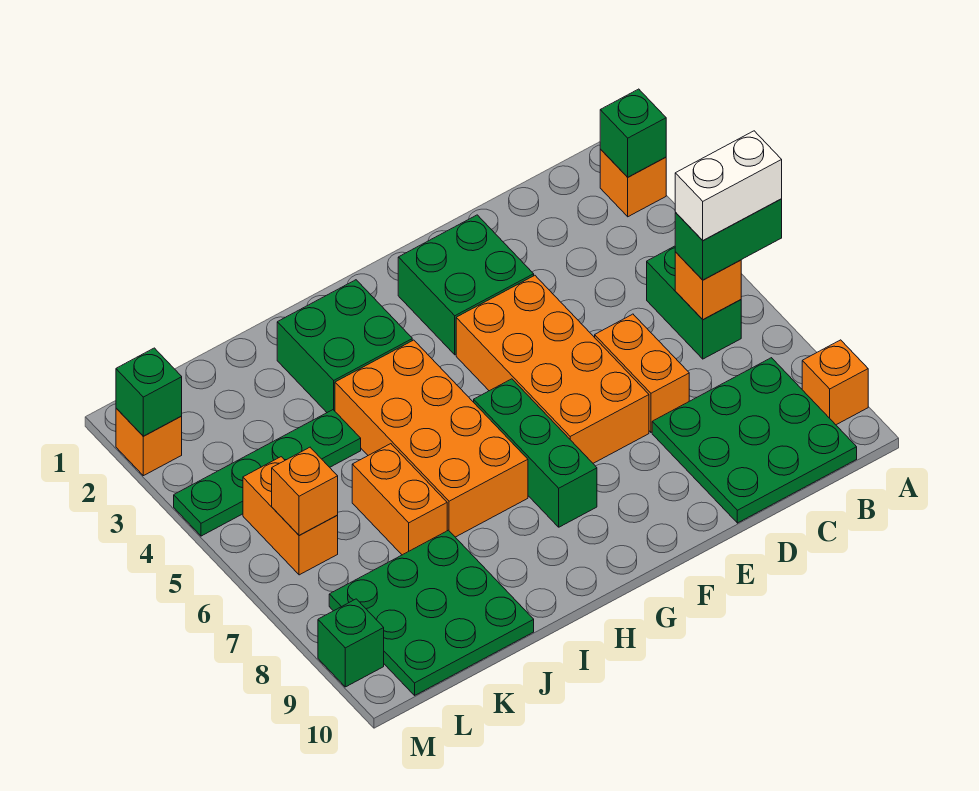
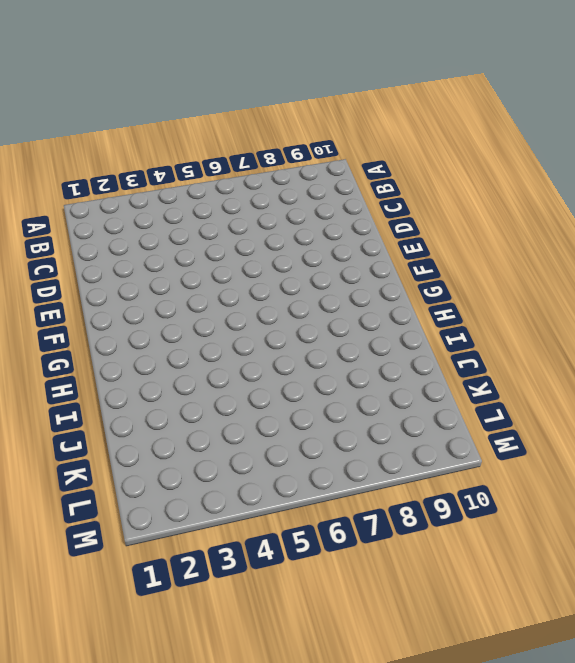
none -> orange 1x1 brick [600,149,666,217]
none -> orange 1x1 brick [802,340,868,425]
none -> green 1x2 brick [647,246,741,359]

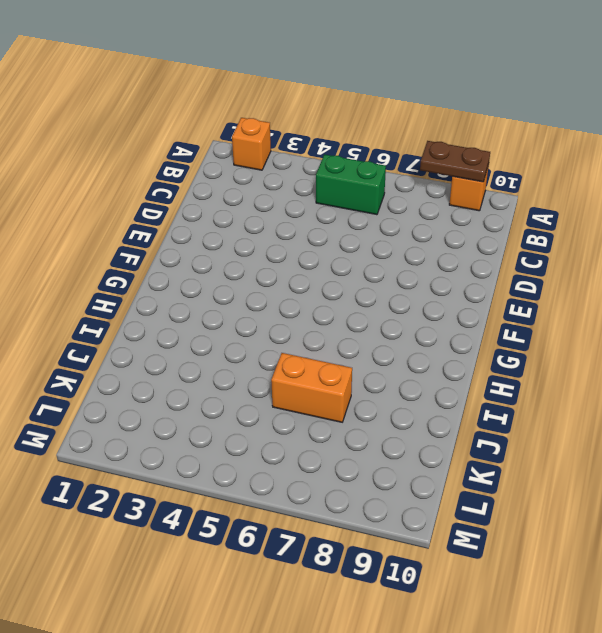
brown 1x2 plate [420,141,490,182] -> none
none -> green 3x3 plate [652,358,857,523]
none -> orange 1x2 brick [595,314,689,432]
none -> green 2x2 brick [398,215,534,355]

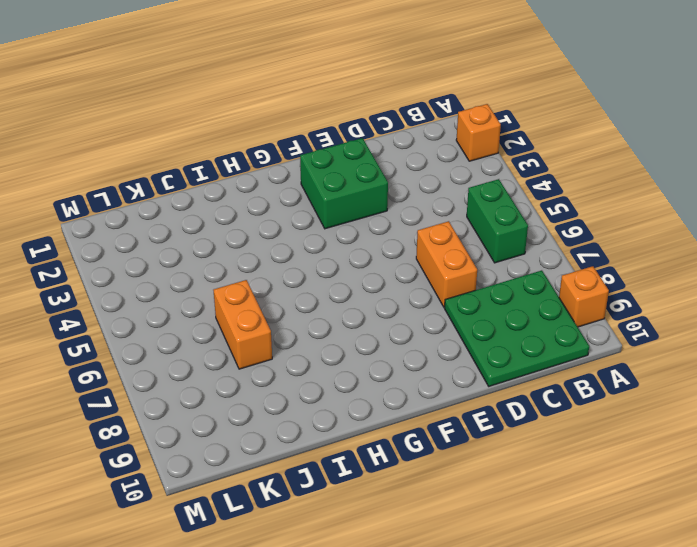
none -> orange 2x4 brick [456,275,649,463]
none -> green 1x3 brick [474,379,597,527]
none -> green 2x2 brick [277,280,412,412]

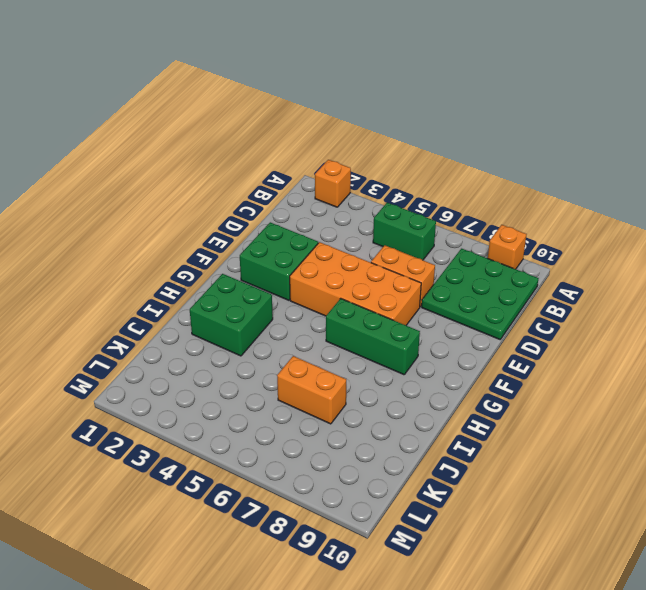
none -> orange 2x4 brick [335,340,528,537]
none -> green 1x4 plate [174,410,361,536]
none -> green 3x3 plate [329,530,534,695]

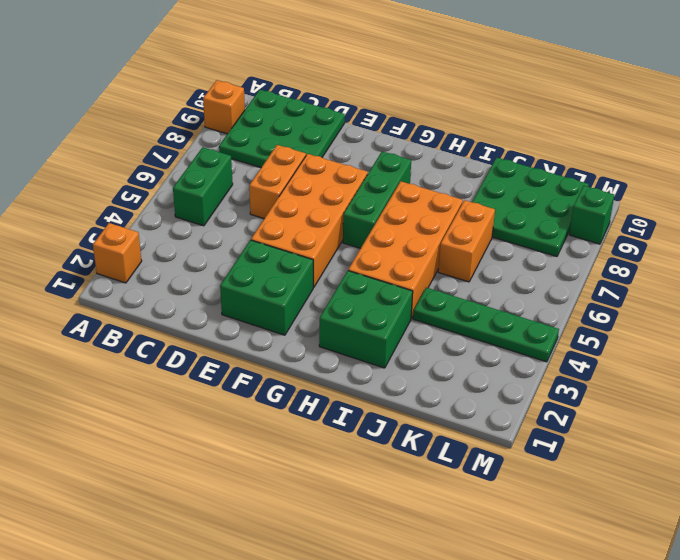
none -> orange 1x2 brick [243,457,338,575]
none -> orange 1x1 brick [116,408,182,476]
none -> green 1x1 brick [600,89,666,177]

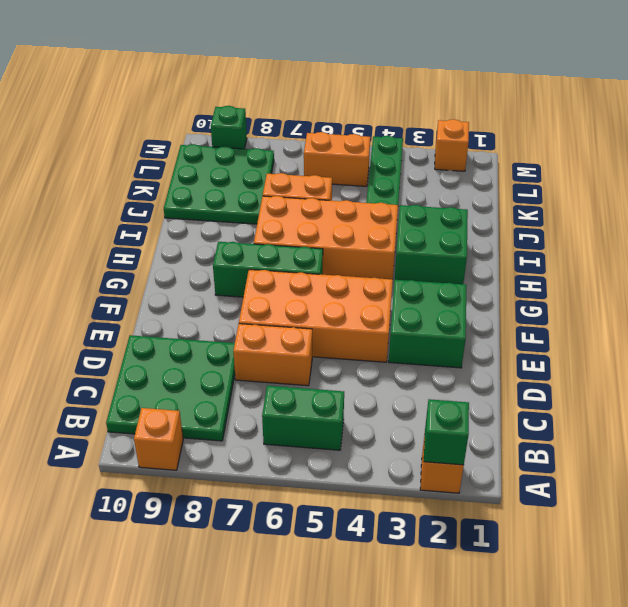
none -> orange 1x1 brick [675,252,741,320]
none -> orange 1x1 brick [272,447,338,536]
none -> green 1x1 brick [116,348,182,436]

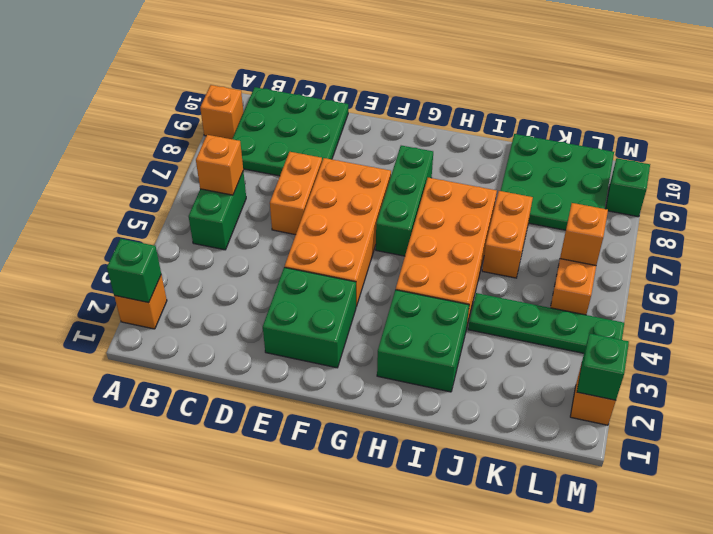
none -> green 1x2 brick [675,199,782,280]
none -> white 1x2 brick [675,131,782,240]

